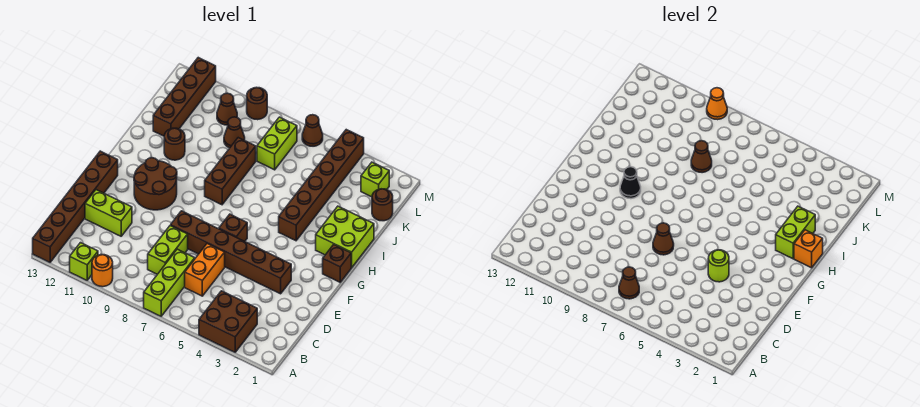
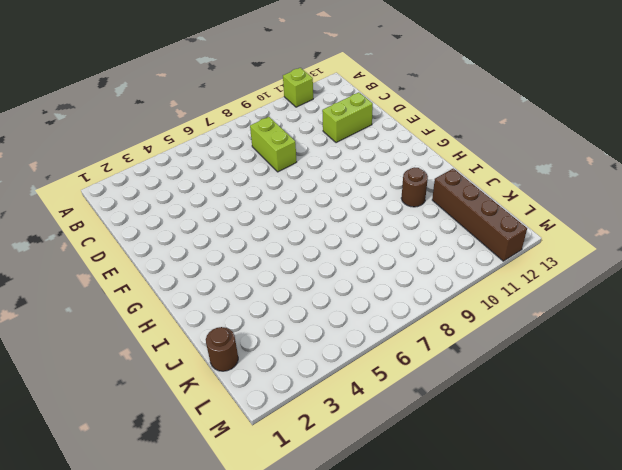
none -> brown 2x2 brick [199,291,257,352]
none -> lime 1x3 brick [144,249,195,316]
none -> orange 1x1 round brick [92,255,113,287]
none -> brown 1x6 brick [33,151,118,262]

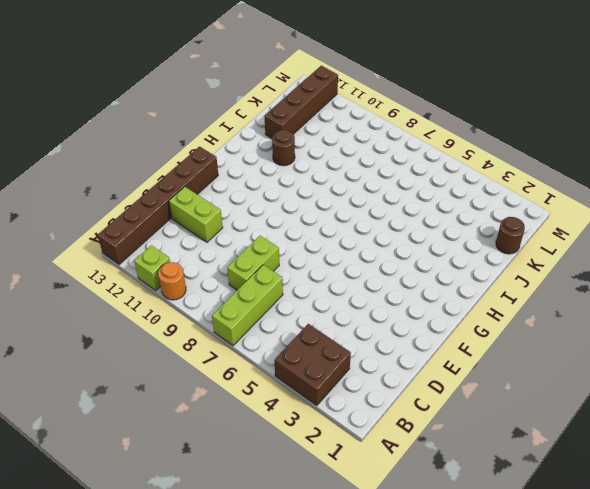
none -> orange 1x2 brick [185,244,225,296]
none -> brown 1x6 brick [171,211,291,294]
none -> brown 1x1 brick [219,214,247,241]
none -> brown 2x2 round brick [134,158,177,210]

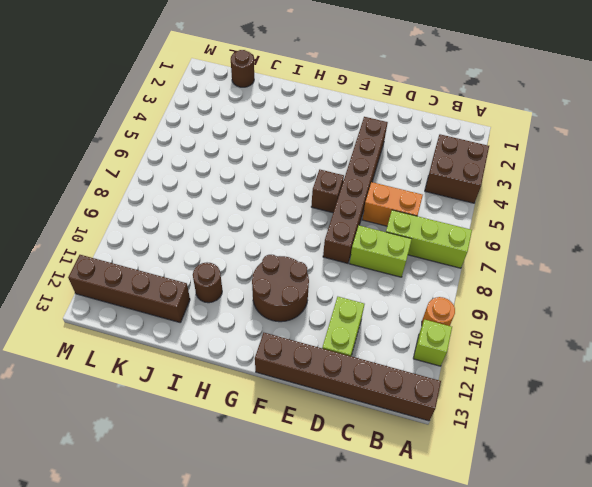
none -> brown 1x1 brick [323,245,351,282]
none -> lime 2x2 brick [316,206,374,268]
none -> brown 1x6 brick [279,130,364,241]
none -> brown 1x3 brick [205,138,256,205]

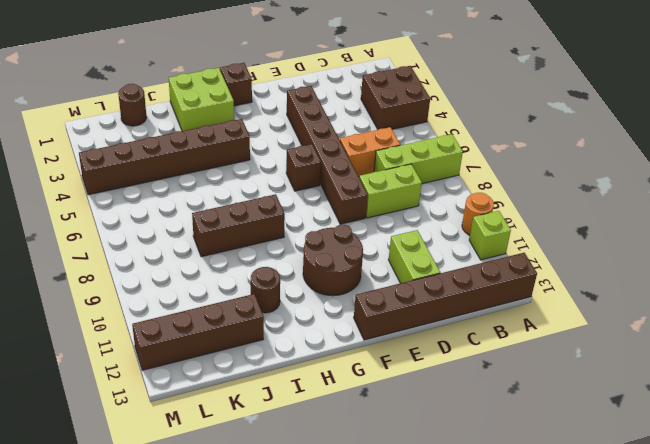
none -> lime 1x2 brick [257,117,297,170]
none -> brown 1x1 cone [224,117,245,148]
none -> lime 1x1 brick [361,162,389,197]
none -> brown 1x1 cone [217,93,237,125]

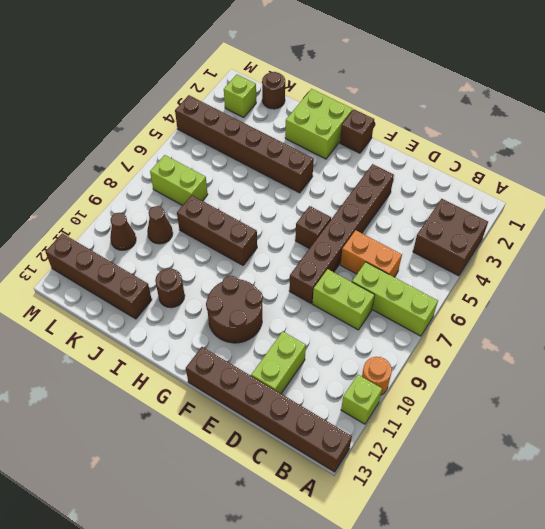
none -> brown 1x1 cone [302,115,323,146]
none -> brown 1x1 round brick [247,88,267,120]
none -> brown 1x1 cone [619,267,639,299]
none -> lime 1x1 round brick [708,250,729,282]

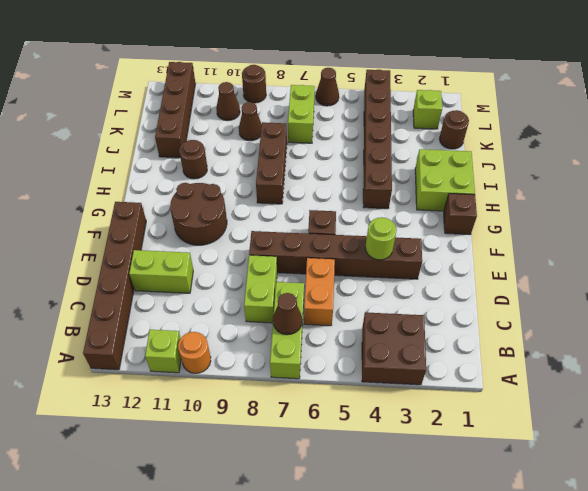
none -> brown 1x1 cone [653,223,674,255]
none -> black 1x1 cone [620,167,641,199]
none -> orange 1x1 brick [794,230,823,268]
none -> lime 1x2 brick [776,206,815,259]

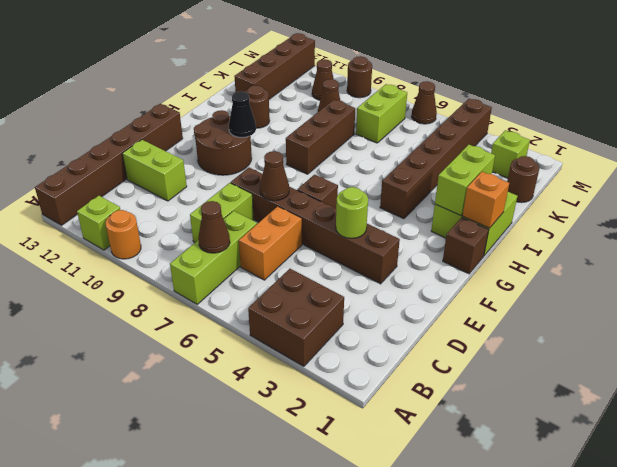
none -> brown 1x1 cone [691,141,712,173]
none -> orange 1x1 cone [707,88,727,120]

